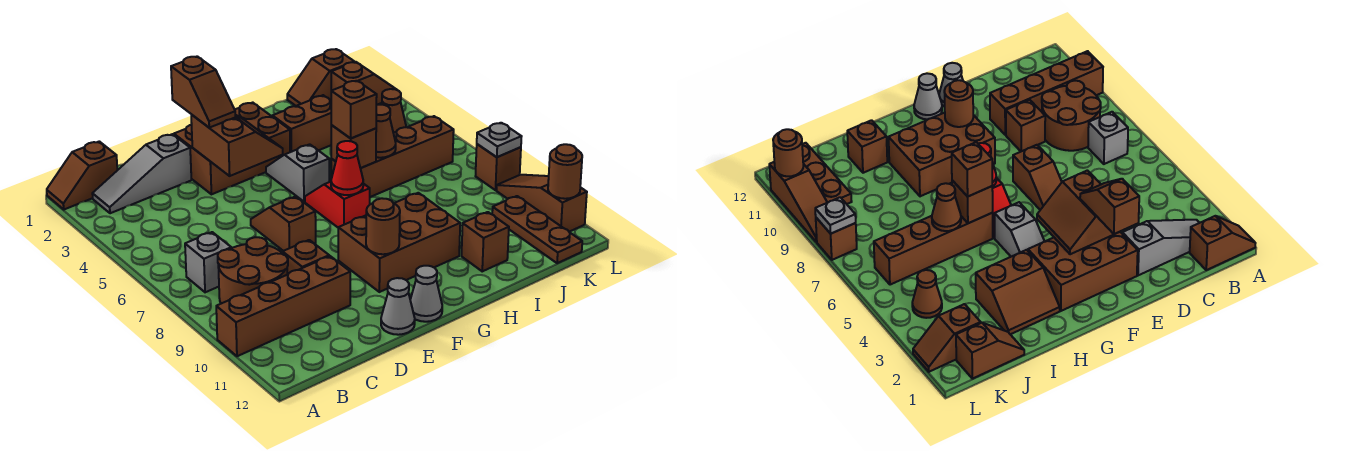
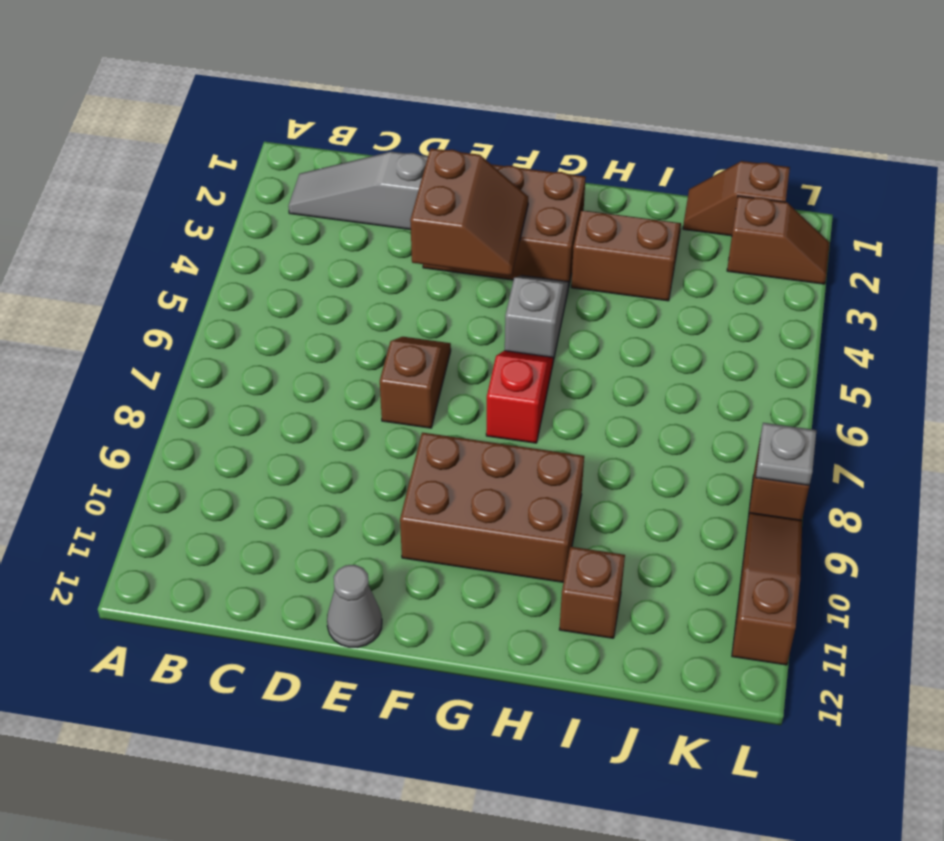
none -> brown 1x2 slope [47,141,117,210]
none -> brown 1x4 brick [216,256,350,356]
none -> grey 1x1 brick [185,232,231,292]
none -> brown 2x2 round brick [218,237,288,304]

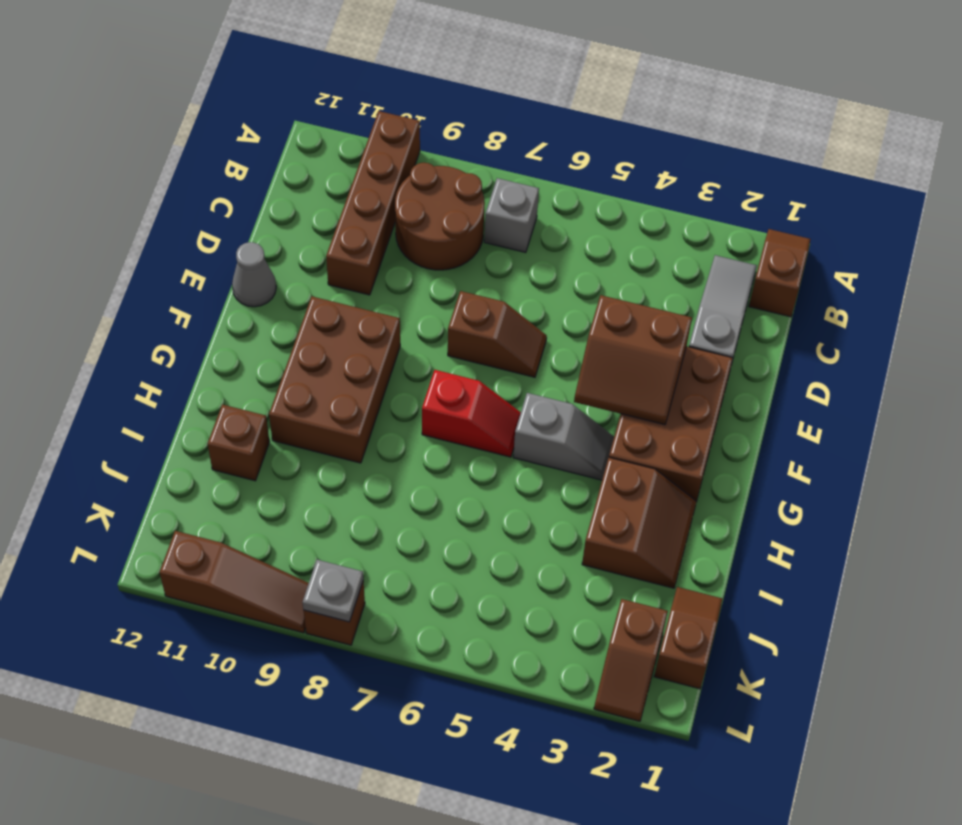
none -> brown 1x1 brick [283,240,329,274]
none -> grey 1x1 cone [410,266,442,322]
none -> brown 1x4 brick [331,116,454,197]
none -> brown 1x1 cone [382,89,406,133]

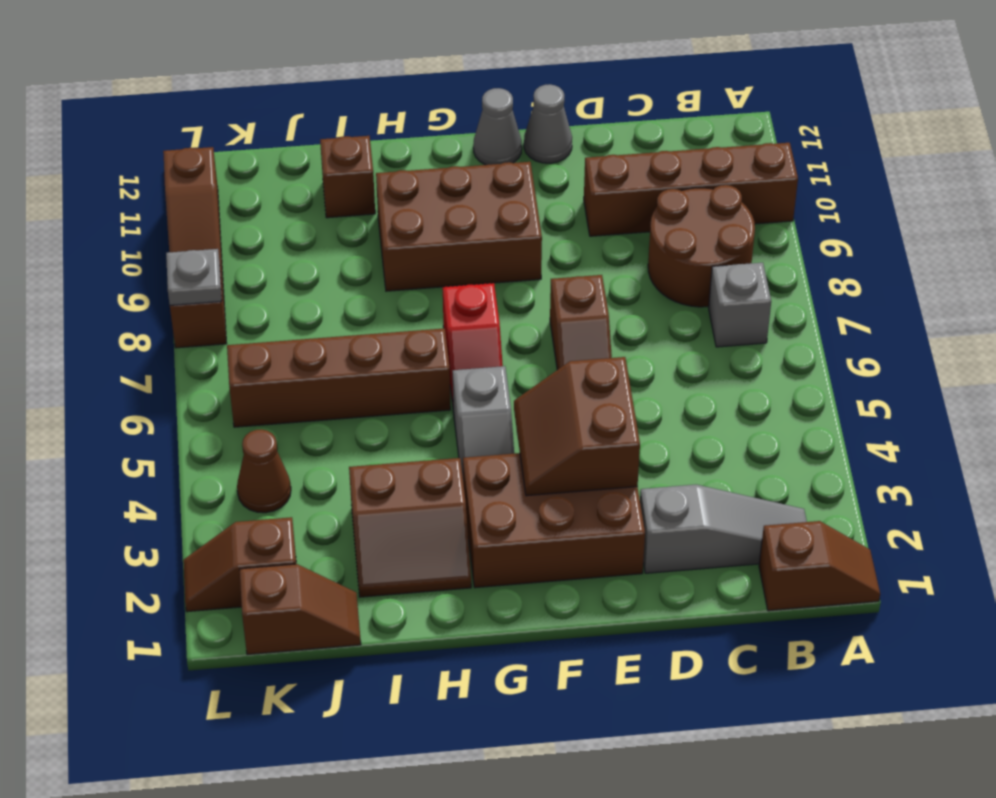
none -> brown 1x1 brick [283,240,329,274]
none -> brown 1x3 plate [492,196,582,263]
none -> brown 1x1 round brick [366,198,400,254]
none -> red 1x1 cone [331,141,363,195]

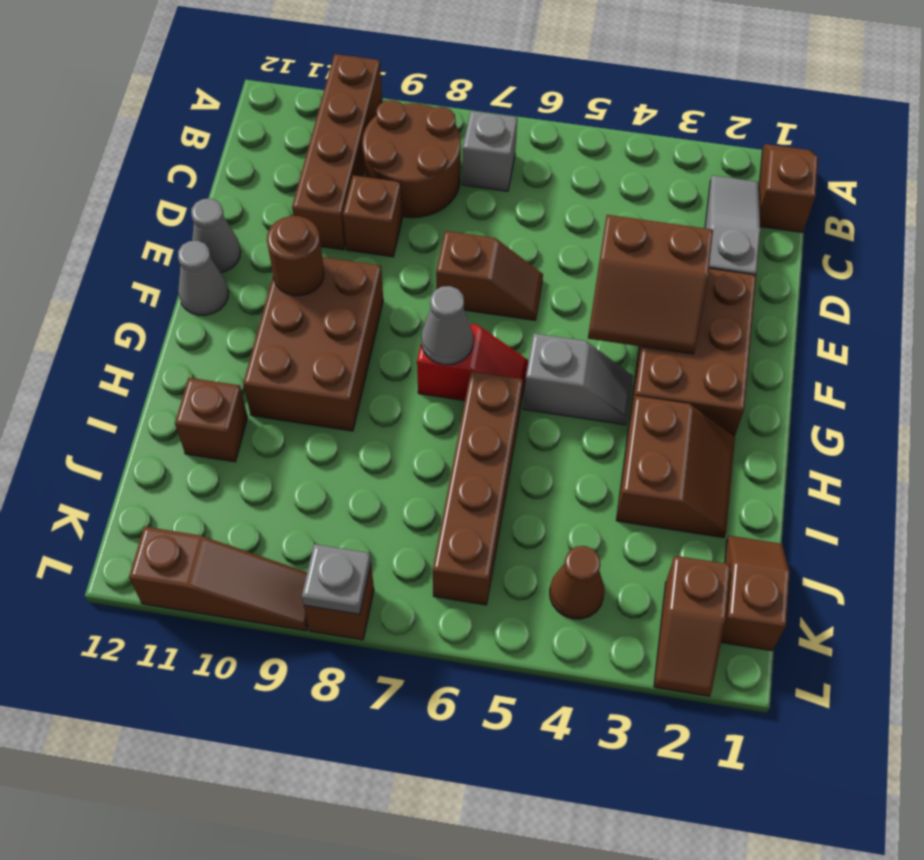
grey 1x1 cone [421,286,473,365] -> red 1x1 cone [331,141,363,195]
none -> brown 1x3 plate [492,196,582,263]
none -> brown 1x1 brick [331,125,376,168]
none -> brown 1x1 cone [376,105,396,158]
none -> brown 1x1 round brick [548,144,582,199]

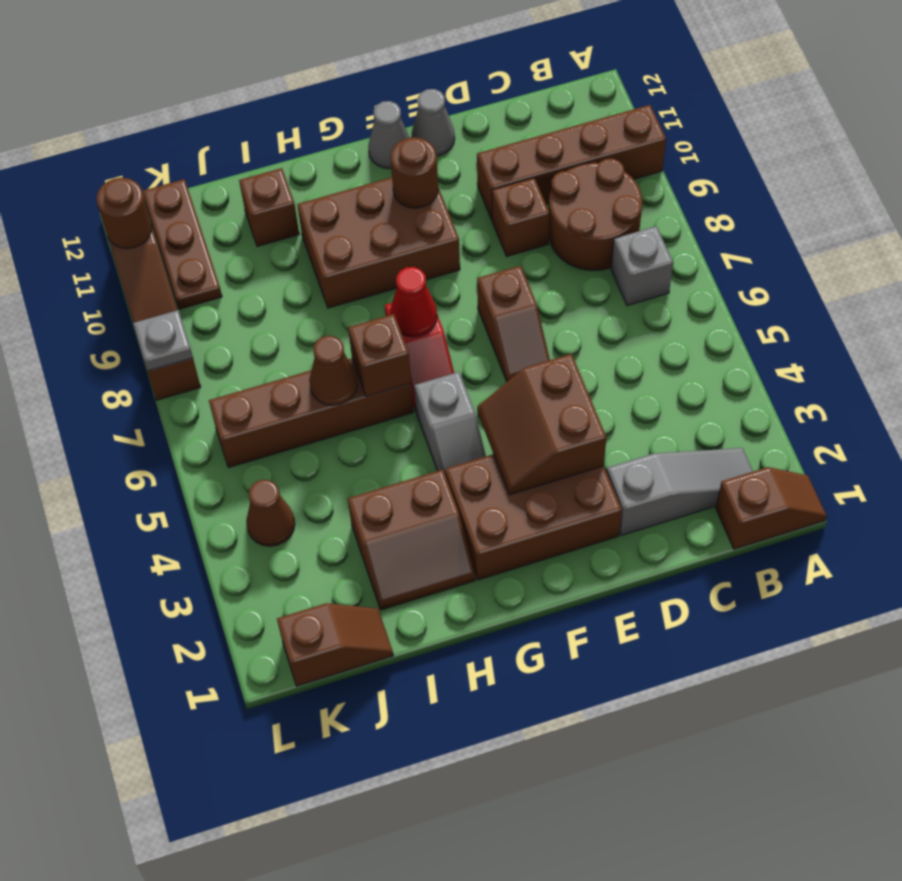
none -> brown 1x2 slope [331,62,397,105]
none -> brown 1x2 slope [171,56,235,128]
none -> brown 1x1 brick [331,81,377,138]

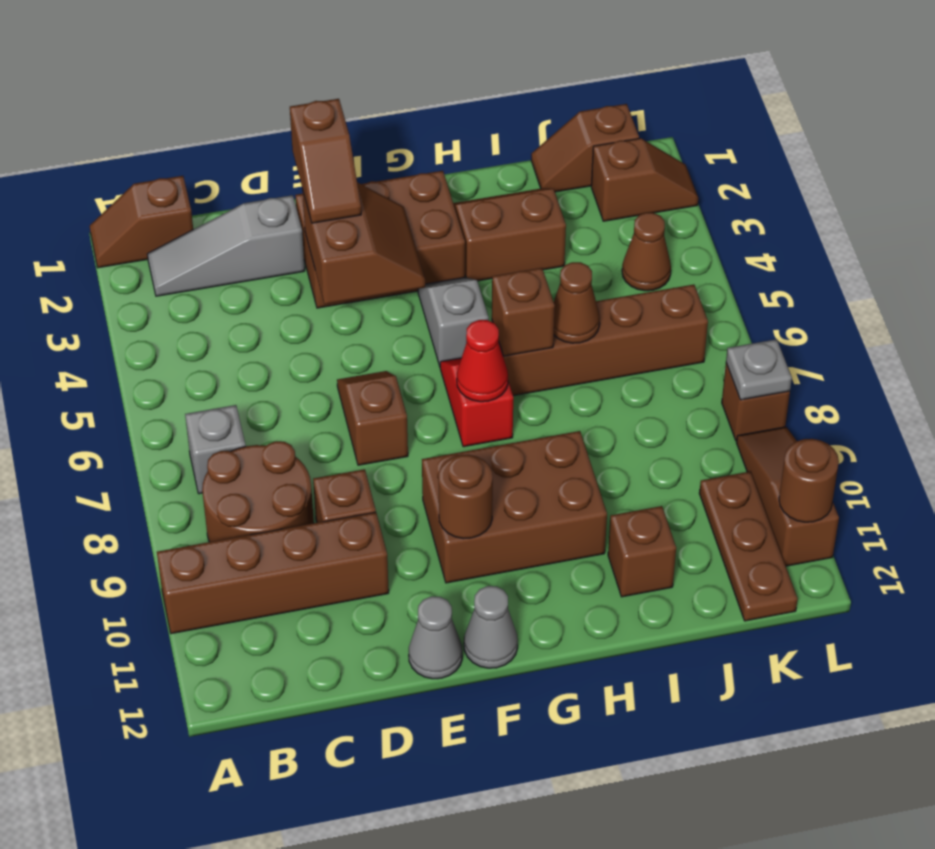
none -> brown 1x1 brick [331,81,377,138]

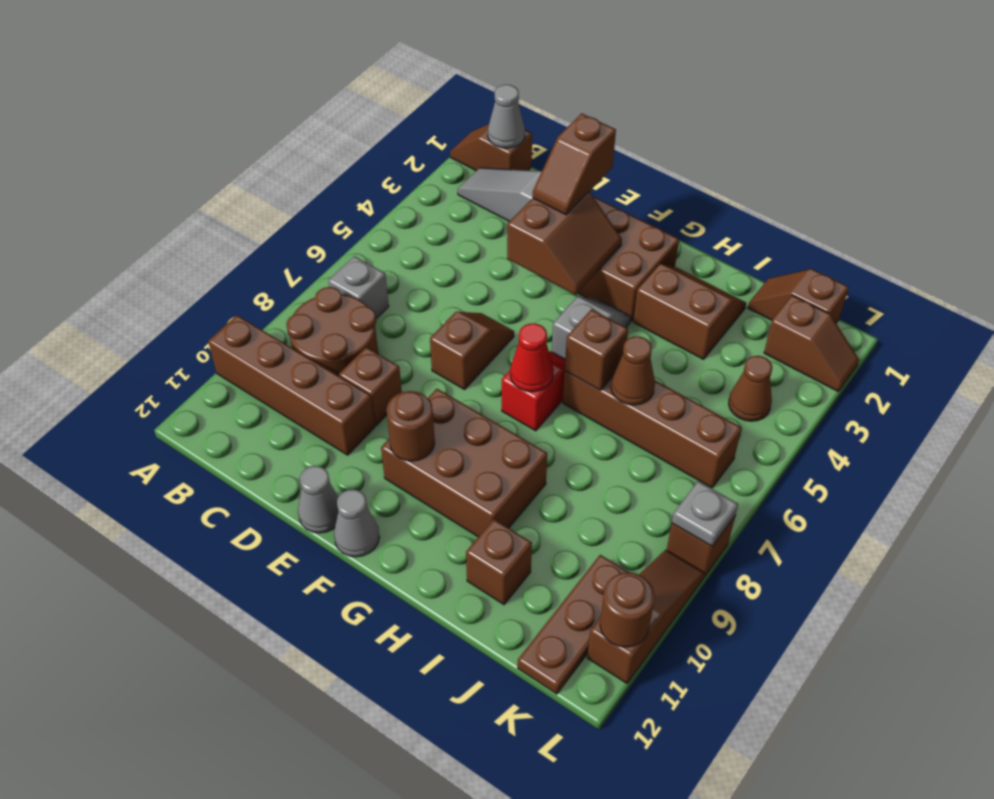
grey 1x1 cone [488,85,525,148] -> none
none -> brown 1x1 brick [331,81,377,138]

